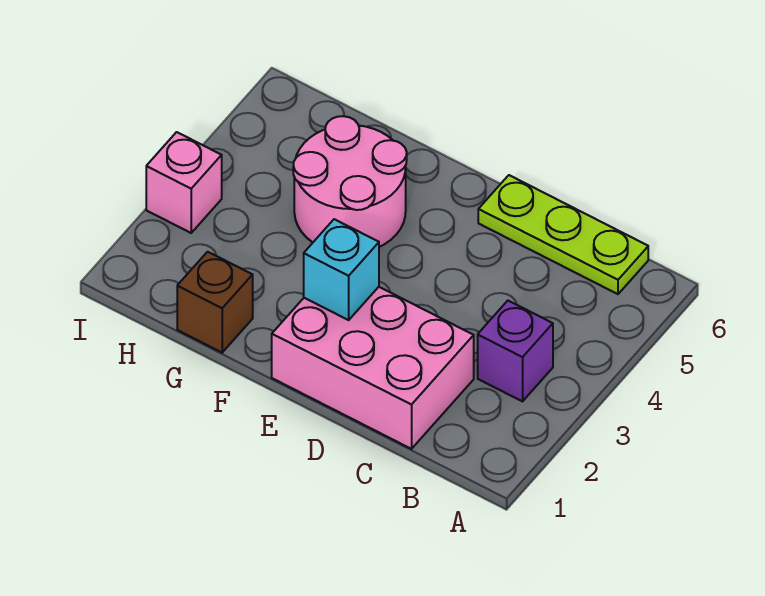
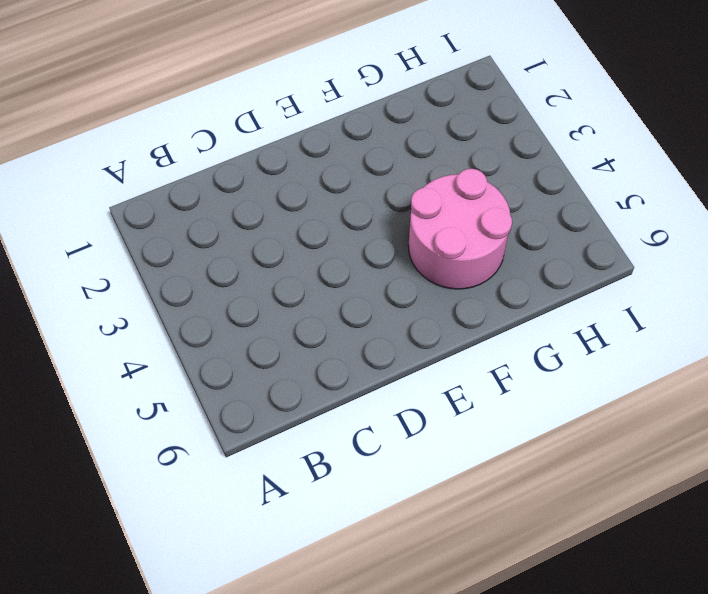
none -> purple 1x1 brick [478,301,553,401]
none -> lime 1x3 plate [478,175,648,294]

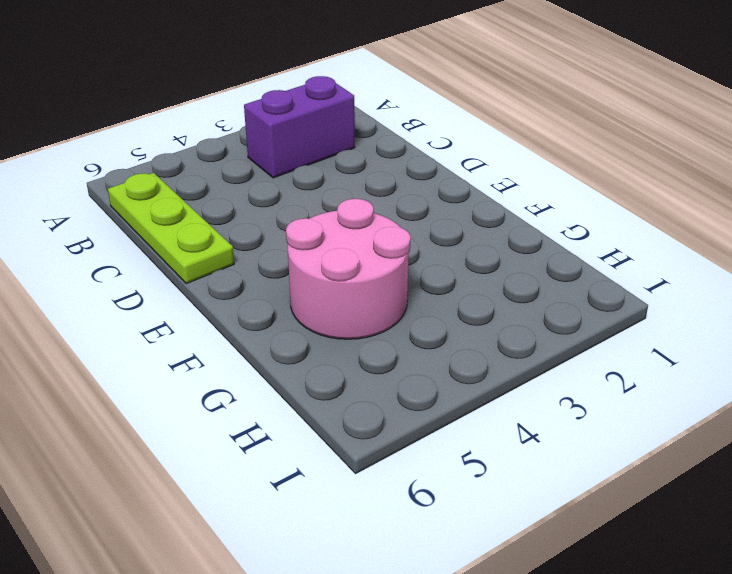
purple 1x2 brick [244,76,355,178] -> purple 1x1 brick [478,301,553,401]
none -> pink 2x3 brick [272,287,474,449]
none -> brown 1x1 brick [177,252,253,353]

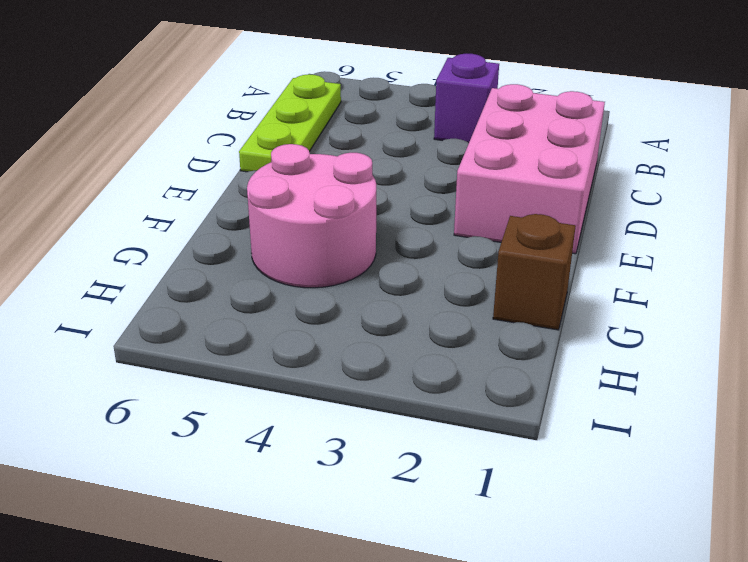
none -> pink 1x1 brick [146,132,222,233]
none -> cyan 1x1 brick [304,219,379,320]

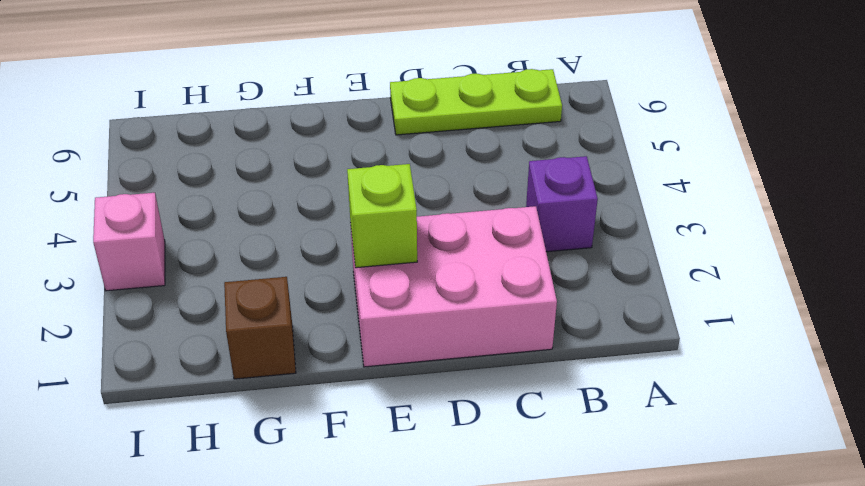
lime 1x1 brick [347,164,417,268] -> cyan 1x1 brick [304,219,379,320]
none -> pink 2x2 round brick [293,116,407,247]

